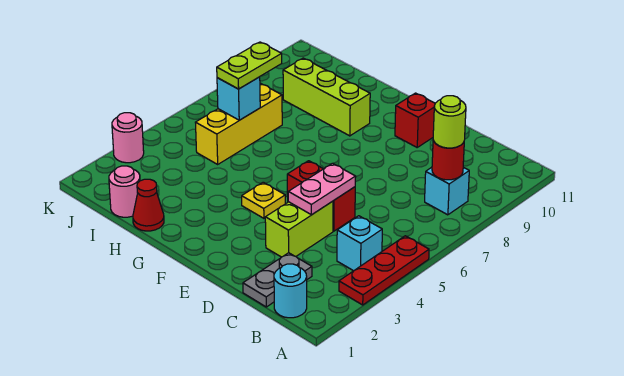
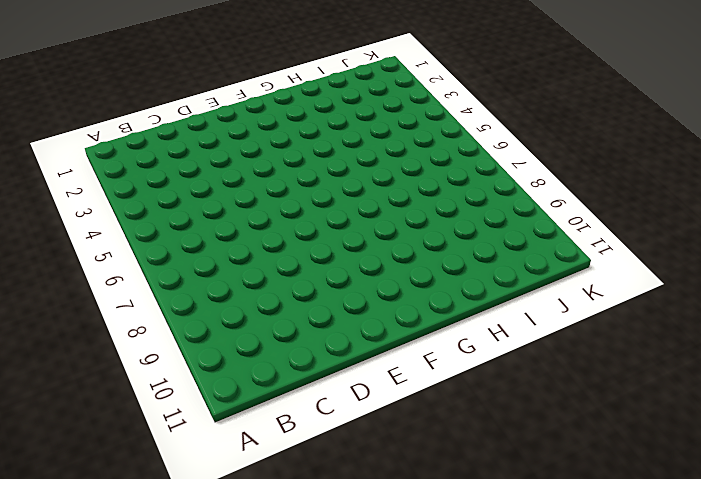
none -> red 1x3 plate [339,236,429,305]
none -> cyan 1x1 round brick [274,264,307,318]
none -> cyan 1x1 brick [337,216,382,271]

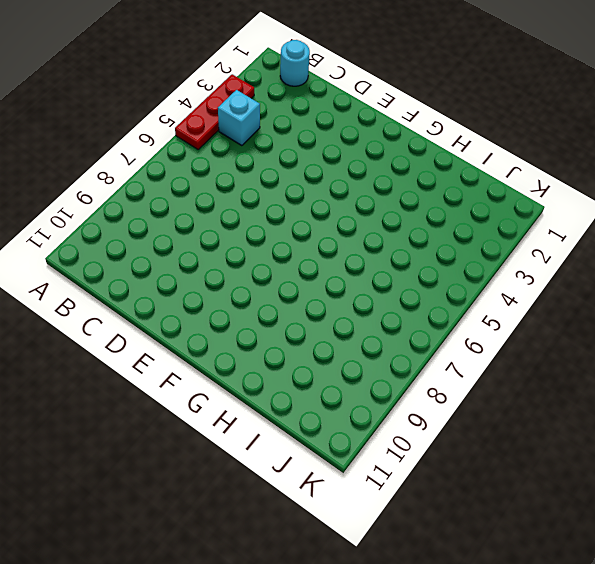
none -> cyan 1x1 brick [425,167,469,215]
none -> grey 1x2 plate [243,253,312,307]
none -> lime 1x2 brick [265,201,333,257]

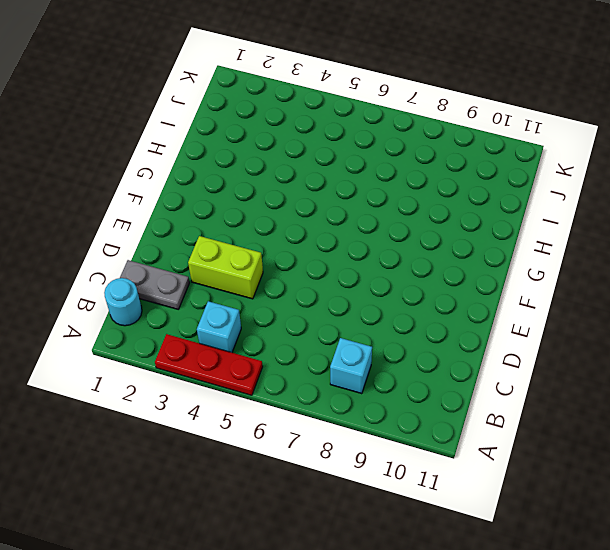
none -> red 1x2 brick [287,161,355,231]
none -> red 1x1 brick [395,93,435,147]
none -> yellow 1x1 plate [242,182,285,218]

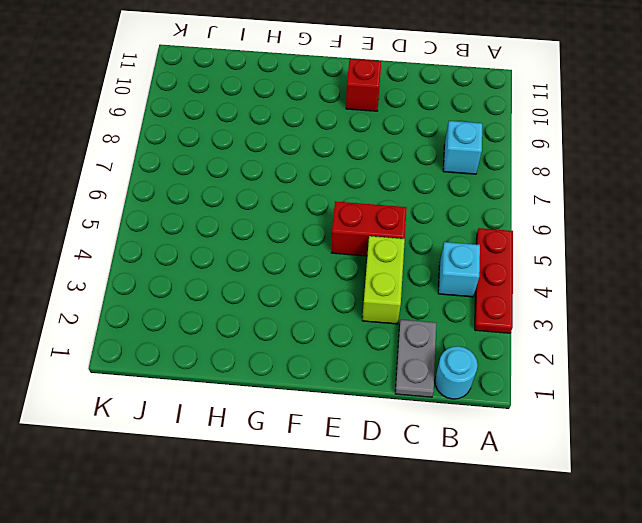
none -> yellow 1x1 plate [242,182,285,218]
none -> lime 1x3 brick [283,58,370,136]
none -> red 1x1 cone [133,179,164,231]

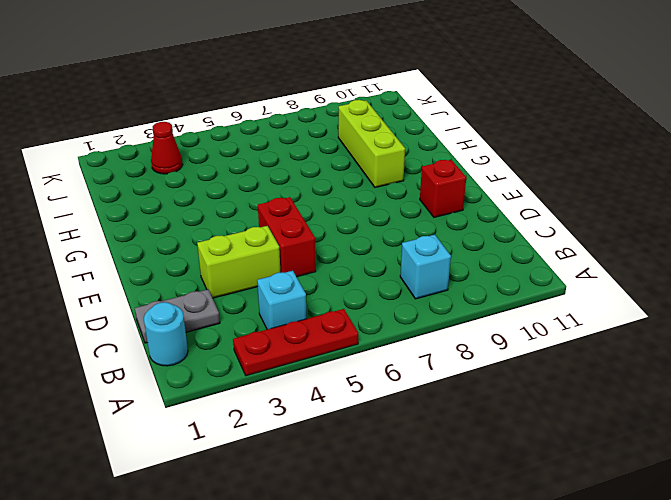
red 1x1 cone [151,122,183,174] -> red 1x1 cone moved to [133,179,164,231]
none -> yellow 1x1 plate [242,182,285,218]
none -> pink 1x1 round brick [109,166,140,217]
none -> yellow 1x3 brick [195,83,282,164]

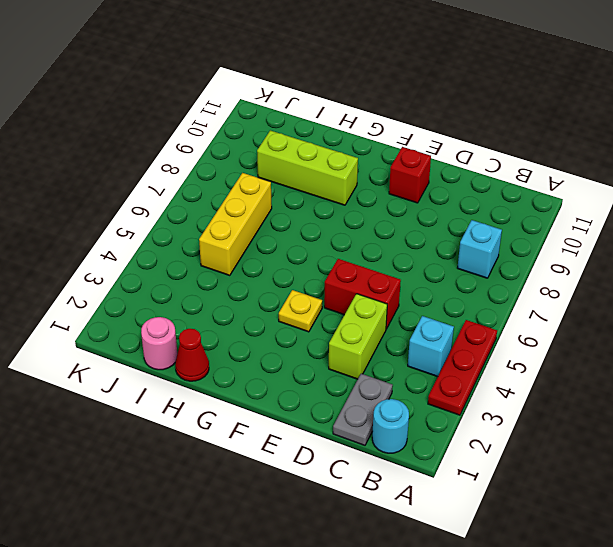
none -> pink 1x1 round brick [112,113,144,163]
none -> red 1x1 round brick [432,140,464,180]
none -> pink 1x2 plate [288,163,356,215]

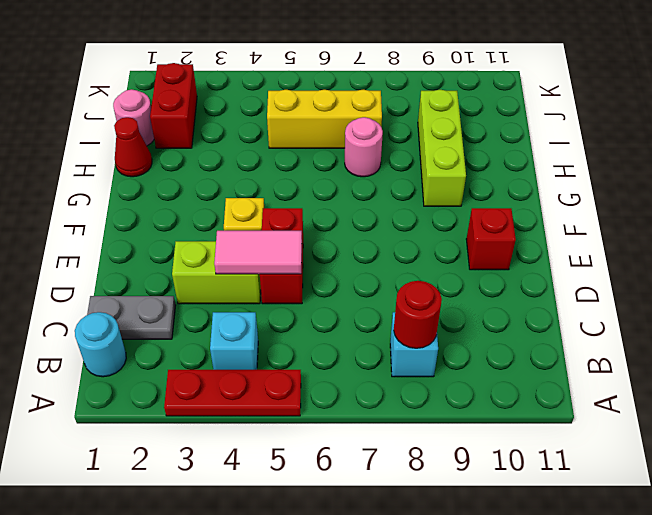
pink 1x2 tile [214,231,302,274] -> pink 1x2 plate [288,163,356,215]
pink 1x1 round brick [345,117,383,177] -> pink 1x1 round brick moved to [112,113,144,163]
red 1x2 brick [150,63,197,148] -> none
none -> cyan 1x1 brick [217,77,260,120]
none -> lime 1x1 round brick [433,96,466,148]
none -> lime 1x2 plate [217,42,282,89]

